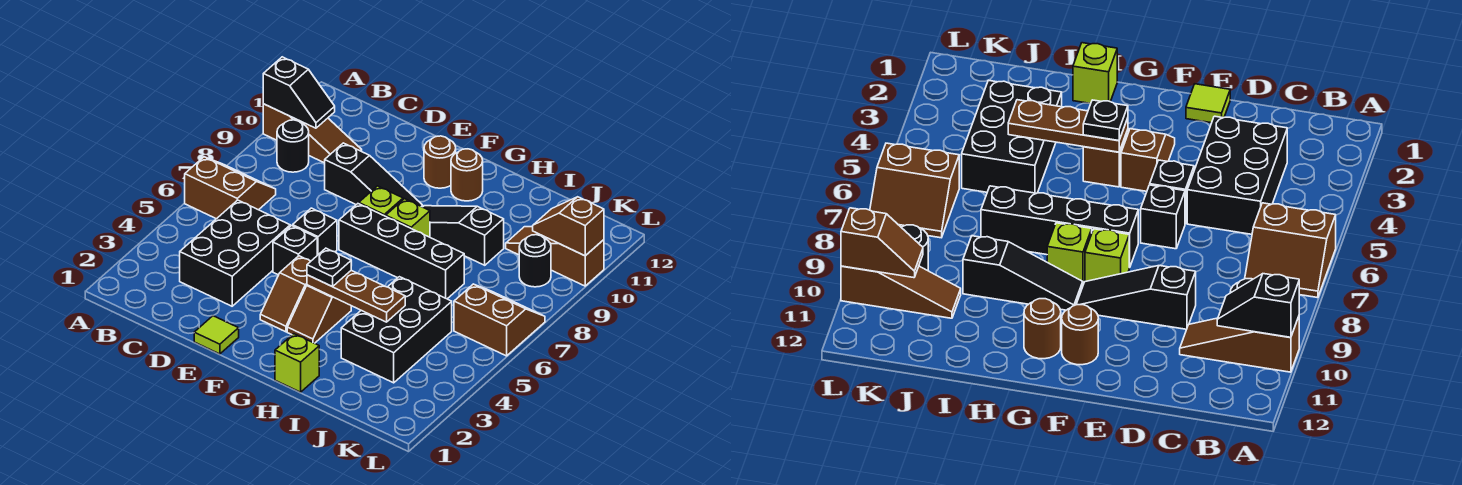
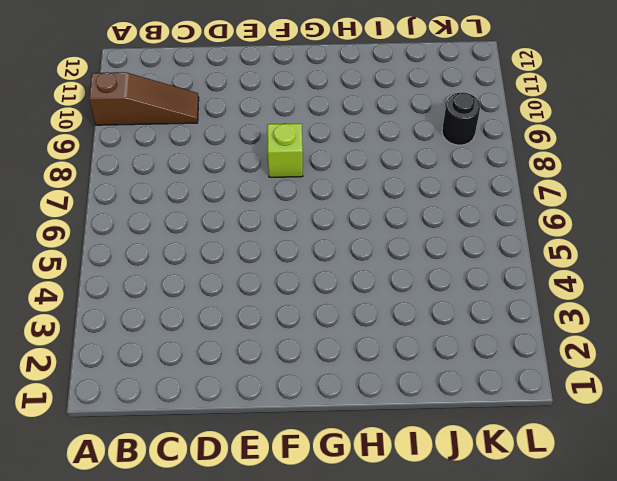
none -> brown 2x2 slope [185,157,276,219]
none -> black 1x1 round brick [277,120,309,172]
none -> black 2x3 brick [180,200,290,306]

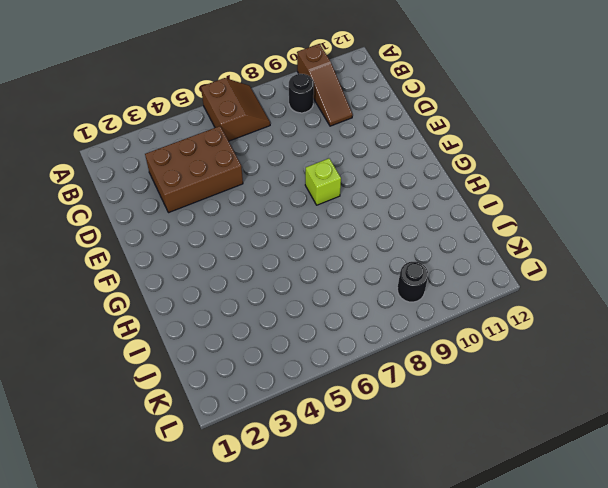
brown 2x3 brick [145,126,243,213] -> black 2x3 brick [180,200,290,306]
none -> black 1x3 slope [325,143,423,207]
none -> lime 1x1 tile [194,316,239,354]
none -> black 1x1 brick [273,226,317,275]

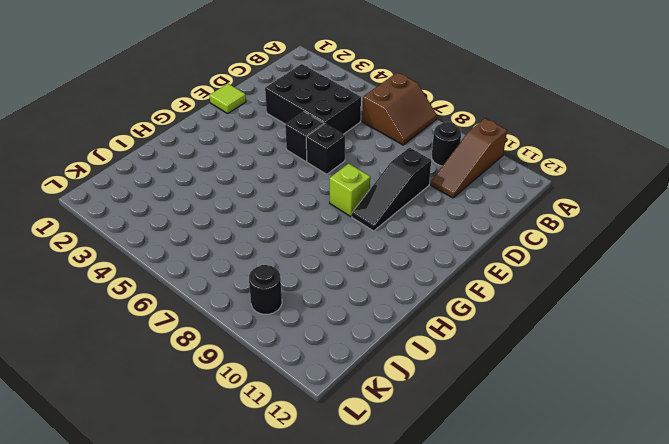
none -> brown 1x2 slope [260,256,311,332]
none -> black 1x4 brick [339,204,464,299]
none -> brown 1x1 round brick [424,136,456,188]

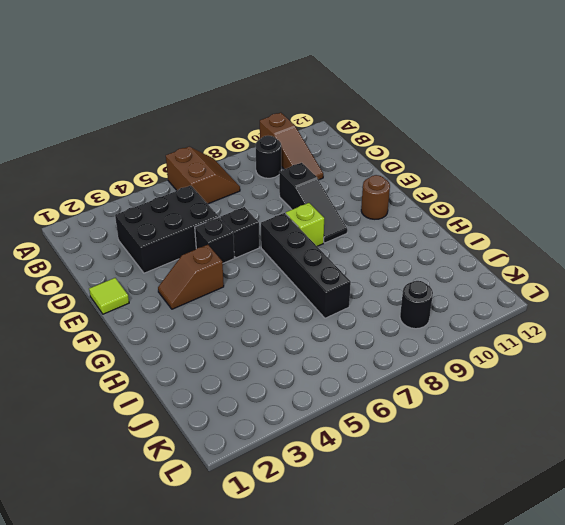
none -> brown 1x2 slope [287,285,351,343]
none -> lime 1x1 brick [386,199,430,237]
none -> black 1x3 slope [423,206,504,265]

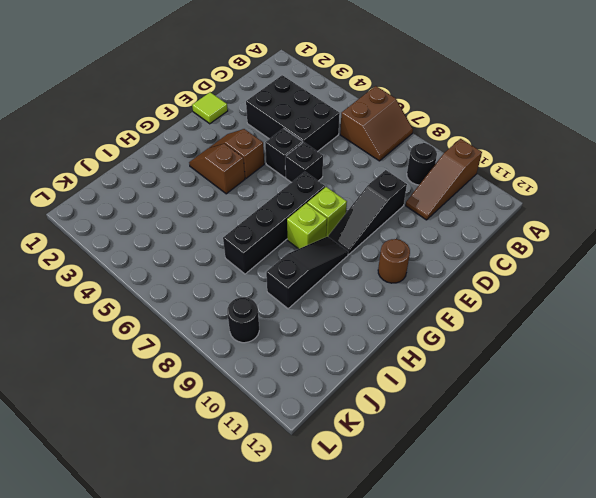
none -> brown 1x1 round brick [451,149,483,201]
none -> lime 1x1 brick [275,334,319,392]
none -> black 2x3 brick [341,277,452,383]

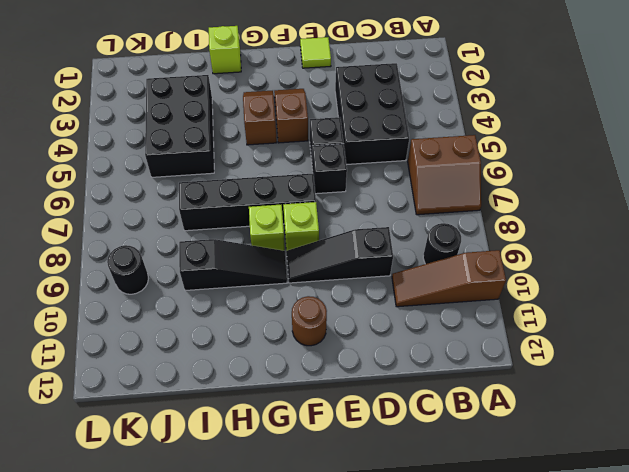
none -> brown 1x1 round brick [451,149,483,201]
none -> brown 1x3 slope [506,227,604,286]
none -> brown 2x2 slope [454,284,545,356]

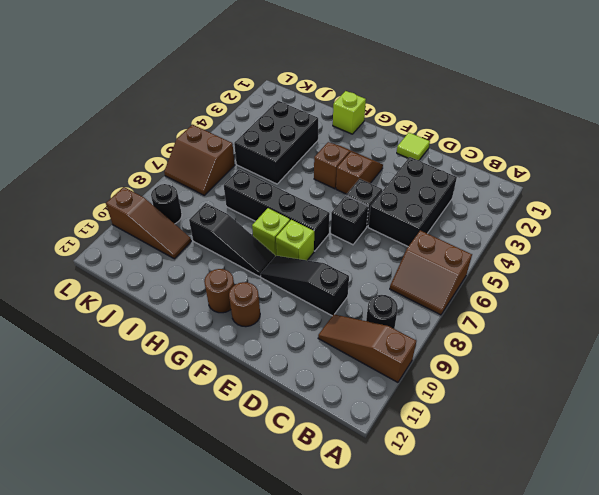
none -> black 1x2 slope [263,57,335,128]
none -> brown 1x3 plate [307,270,405,322]
none -> brown 1x2 slope [533,197,604,256]

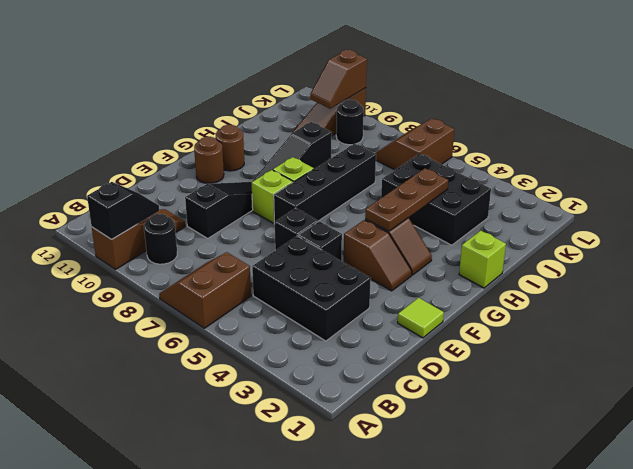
none -> black 1x1 plate [307,248,351,287]

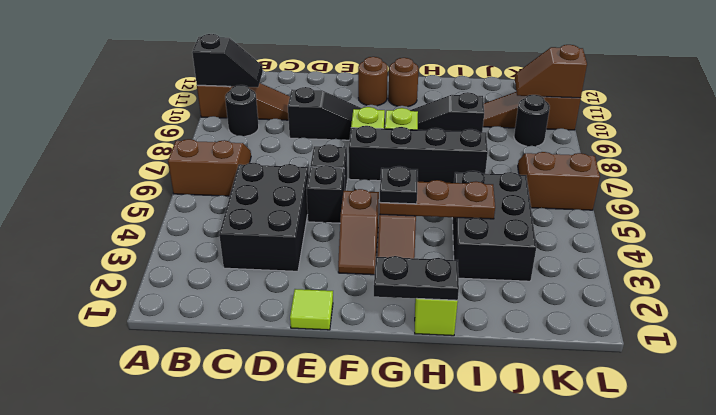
black 1x2 plate [374,256,459,300] -> none

